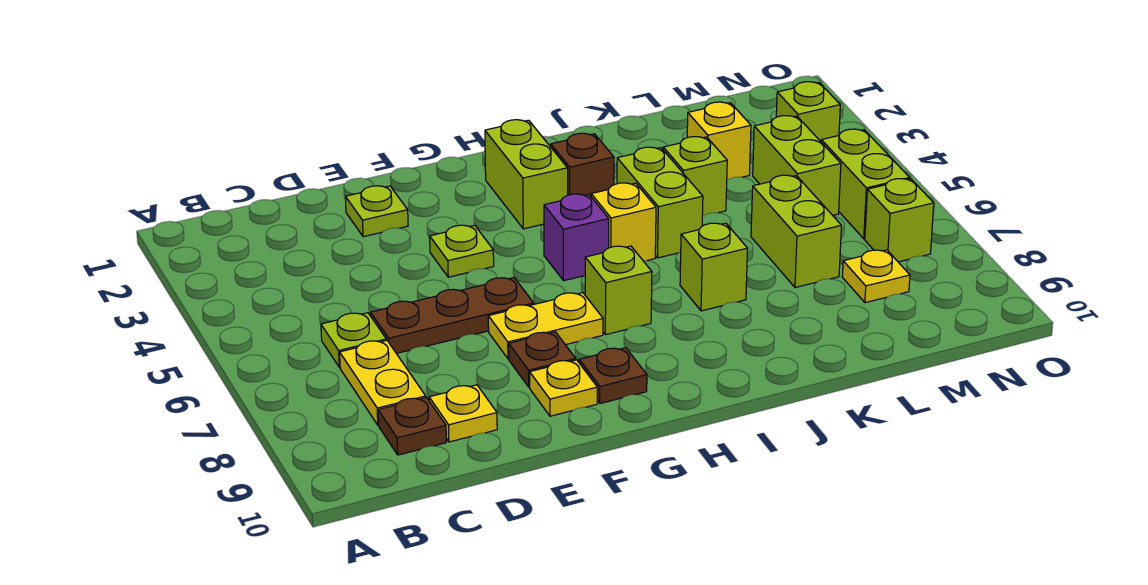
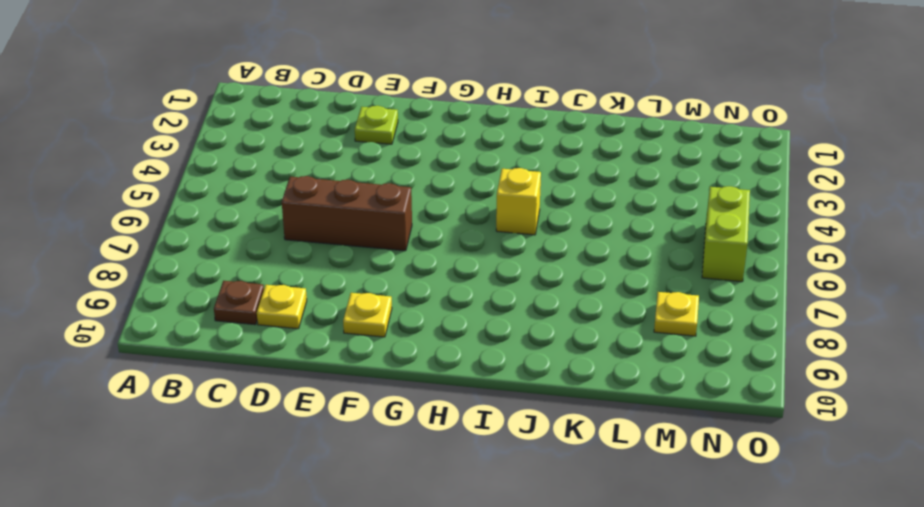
brown 1x3 brick [282,176,412,251] -> brown 1x3 plate [370,278,534,354]
none -> lime 1x1 plate [321,313,386,367]
none -> yellow 1x2 plate [340,340,426,425]
none -> lime 1x1 plate [430,225,494,277]

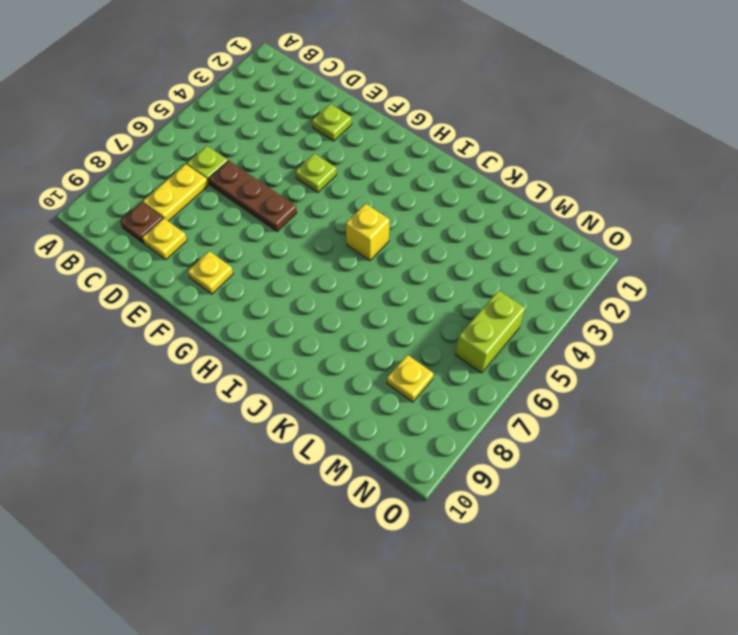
none -> yellow 1x2 plate [488,293,603,359]
none -> brown 1x1 plate [509,332,576,387]
none -> brown 1x1 plate [579,348,647,403]

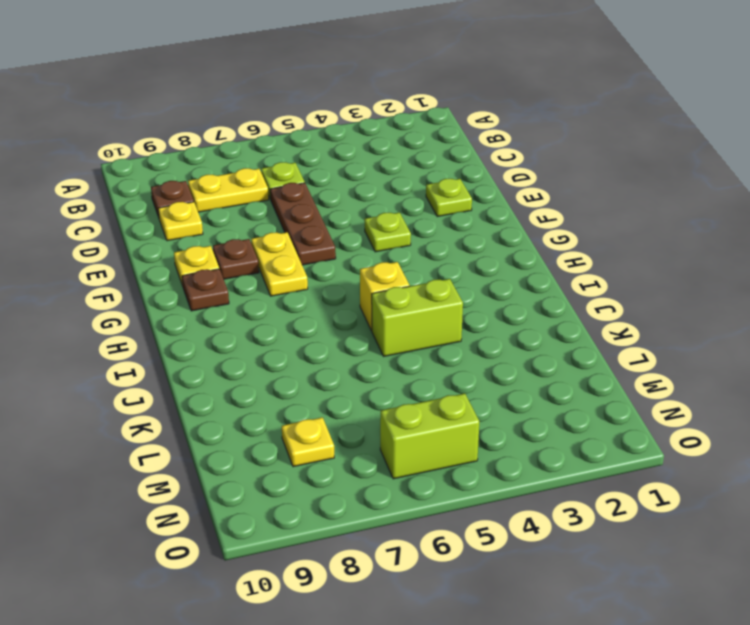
none -> lime 1x2 brick [485,120,568,229]
none -> purple 1x1 brick [544,194,609,281]
none -> lime 1x1 brick [585,246,652,335]

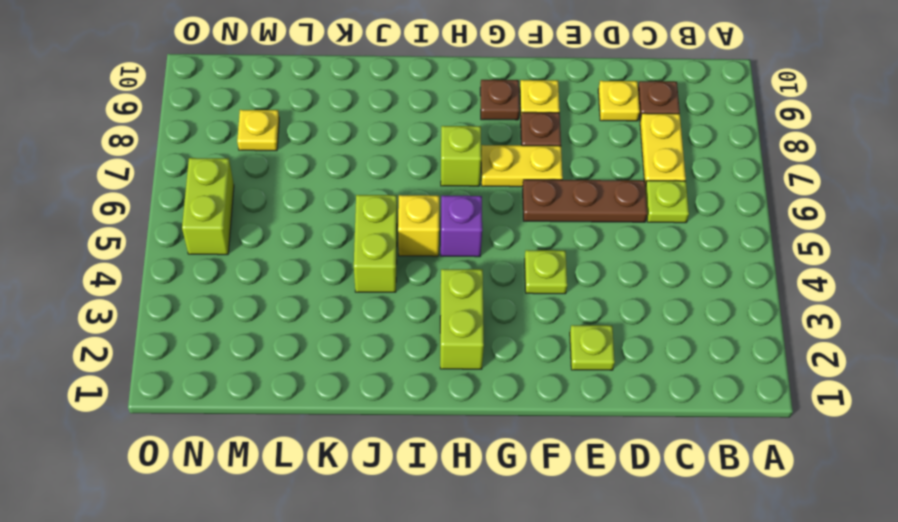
none -> brown 1x1 brick [551,133,614,196]
none -> lime 1x1 brick [680,223,748,311]
none -> lime 1x1 brick [663,137,727,217]

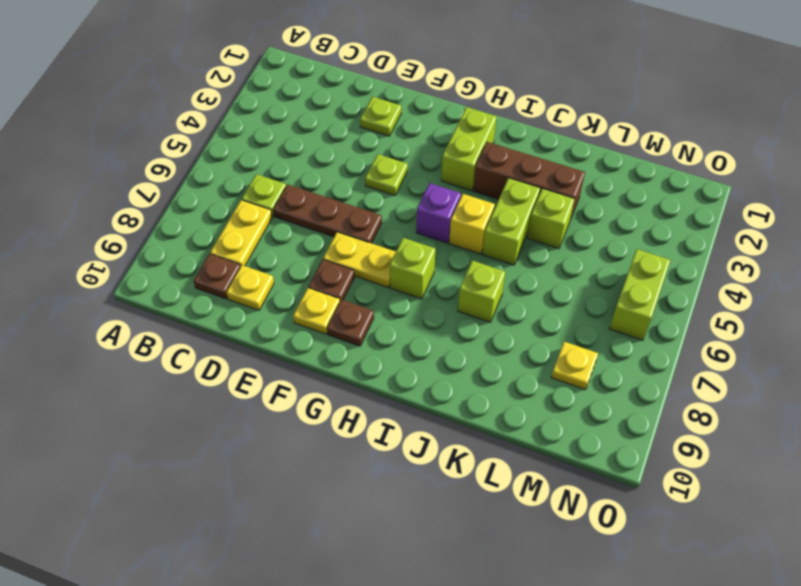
brown 1x3 brick [473,142,585,220] -> brown 1x1 brick [551,133,614,196]
none -> yellow 1x1 brick [687,102,751,180]
none -> lime 1x2 brick [751,175,841,288]
none -> lime 1x2 brick [753,116,841,215]

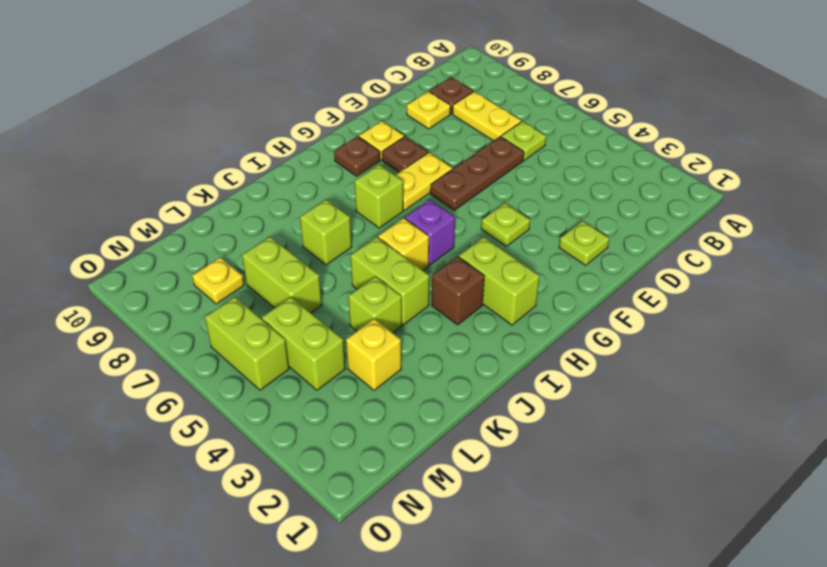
none -> lime 1x1 brick [776,82,840,141]
none -> lime 1x1 brick [865,179,934,262]

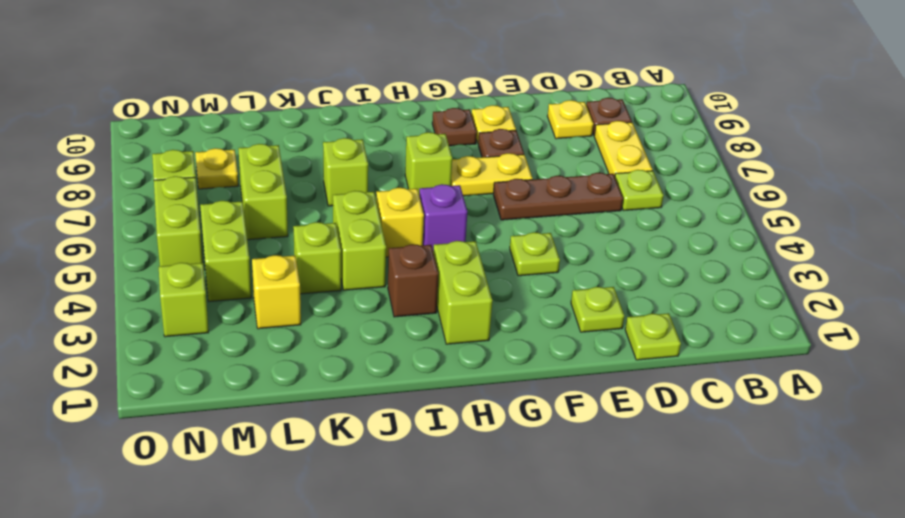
lime 1x1 plate [625,313,681,360] -> none

